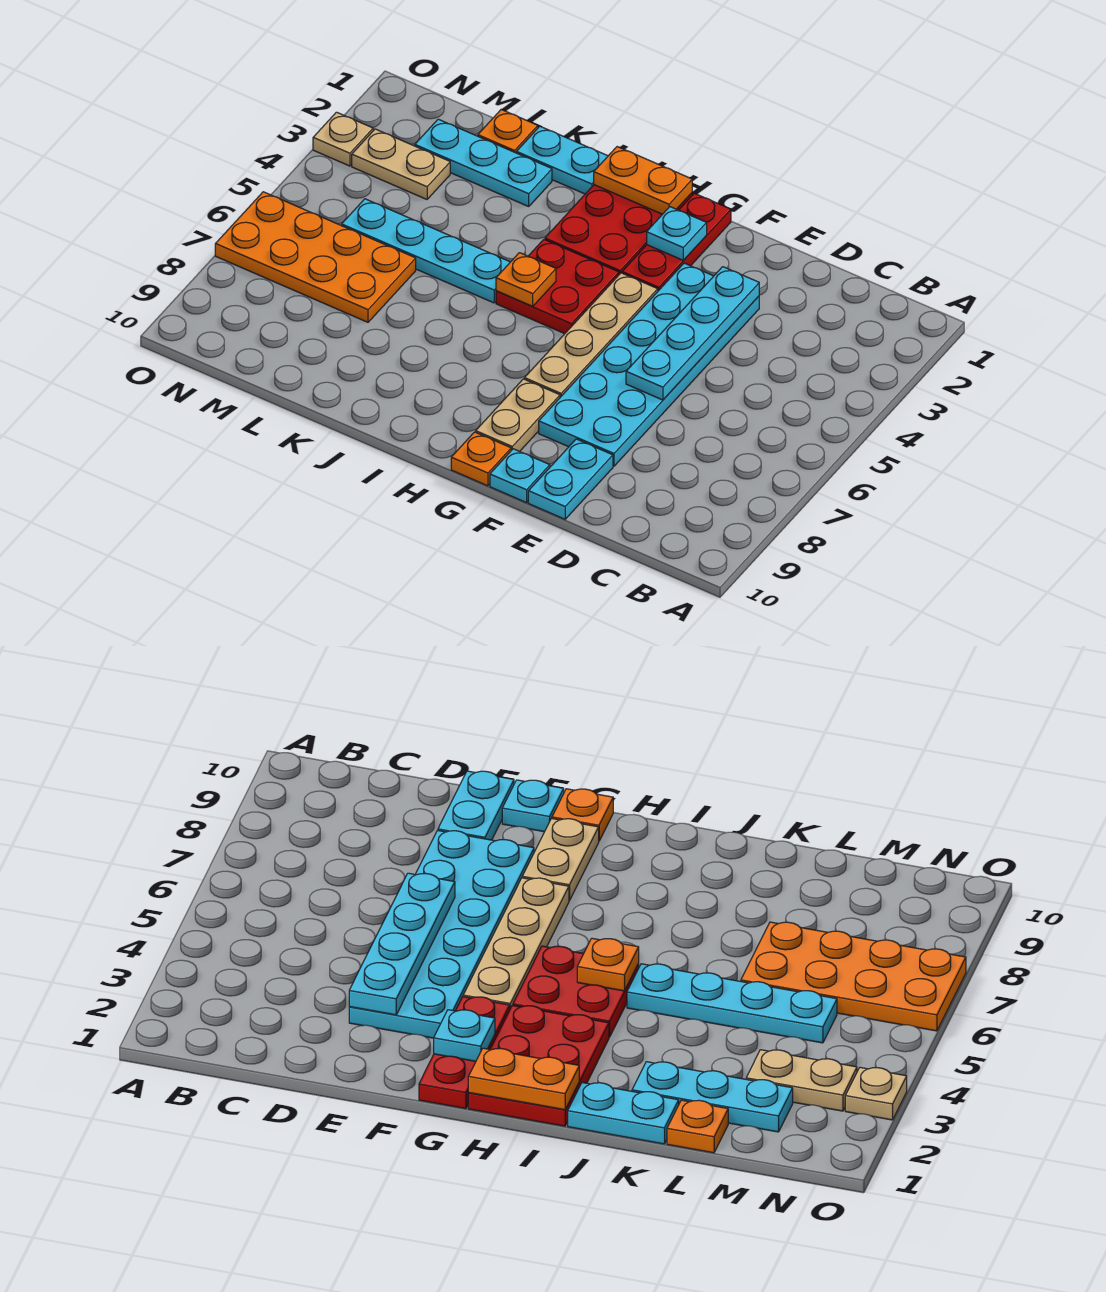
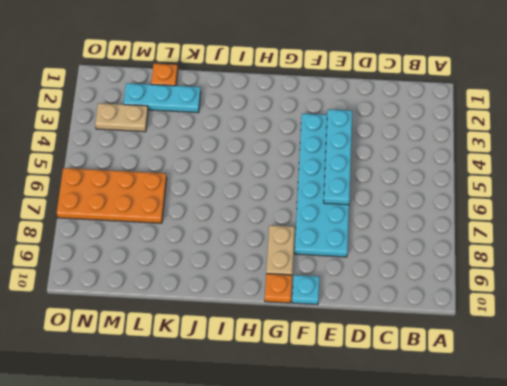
none -> cyan 1x2 plate [528,439,613,519]
none -> red 1x3 plate [622,193,731,291]
none -> tan 1x4 plate [524,273,658,397]

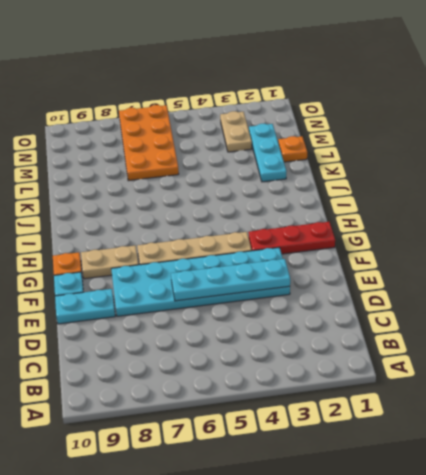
none -> red 2x3 plate [545,185,692,274]
none -> red 2x2 plate [496,240,619,334]
none -> cyan 1x2 plate [516,126,608,194]

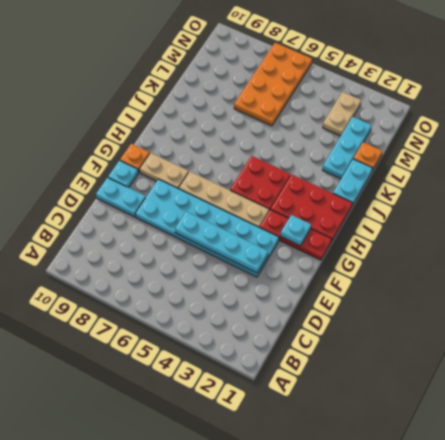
none -> cyan 1x4 plate [342,199,510,303]
none -> tan 1x1 plate [313,112,373,166]
none -> orange 1x2 plate [594,147,692,214]

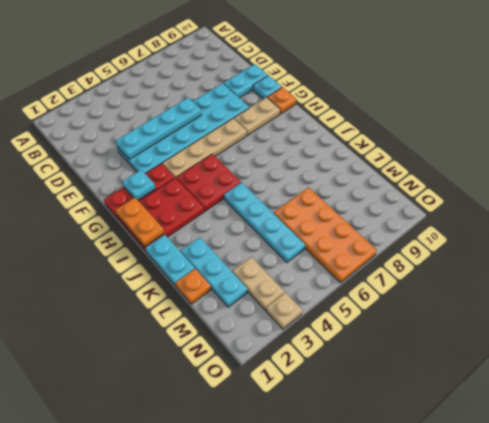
none -> orange 1x1 plate [496,253,556,306]

